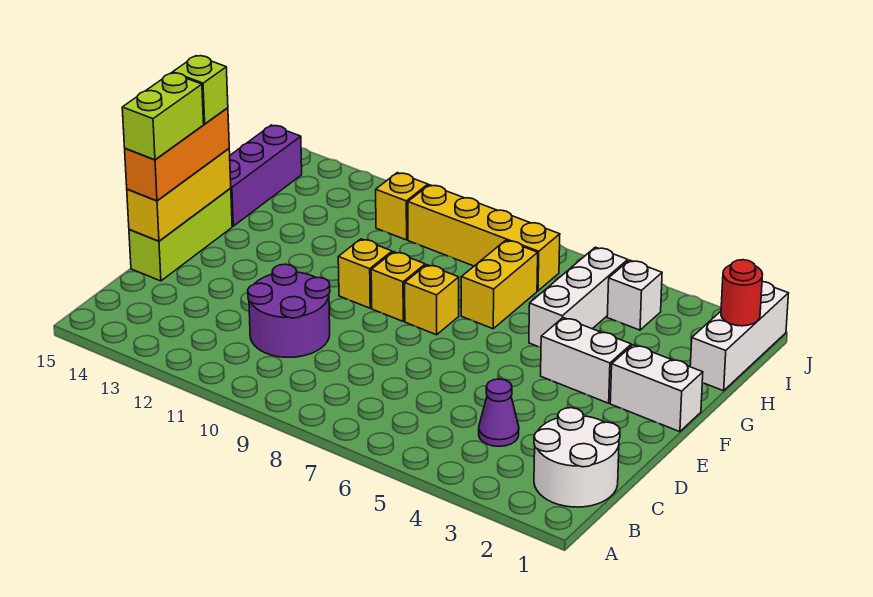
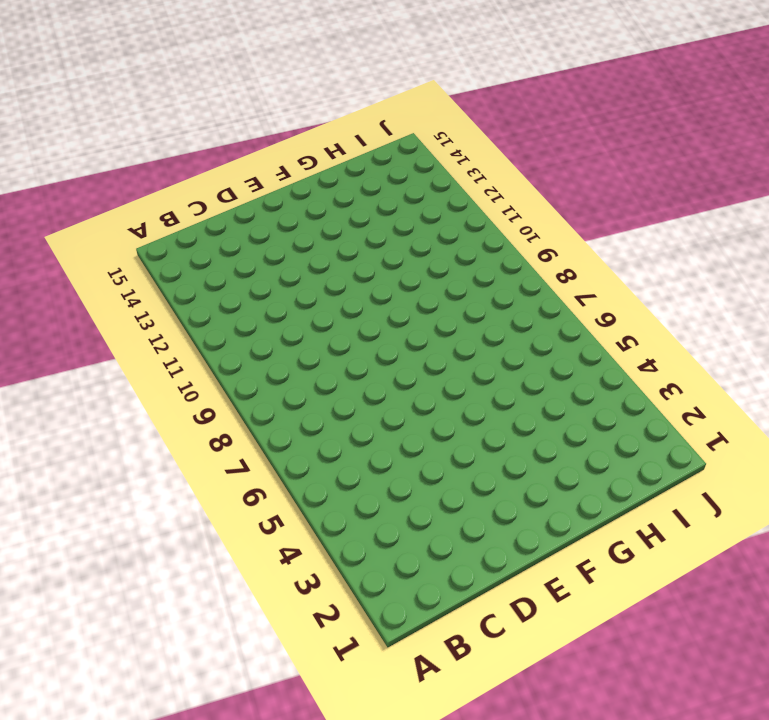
none -> white 2x2 round brick [534,408,620,507]
none -> purple 1x1 cone [479,379,519,446]
none -> purple 2x2 round brick [248,264,330,357]

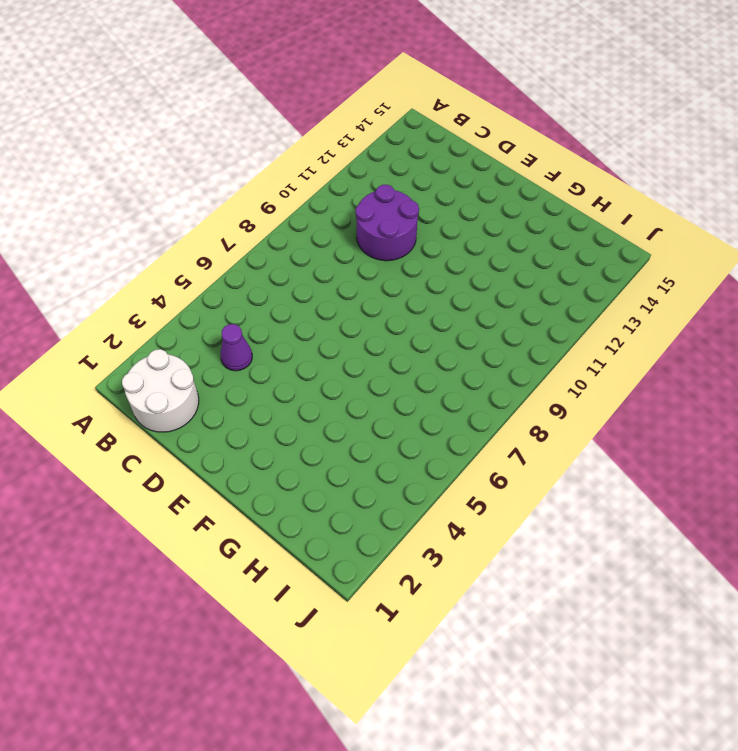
none -> lime 1x3 brick [129,189,232,281]
none -> white 1x2 brick [610,345,703,432]
none -> white 1x2 brick [541,318,631,403]

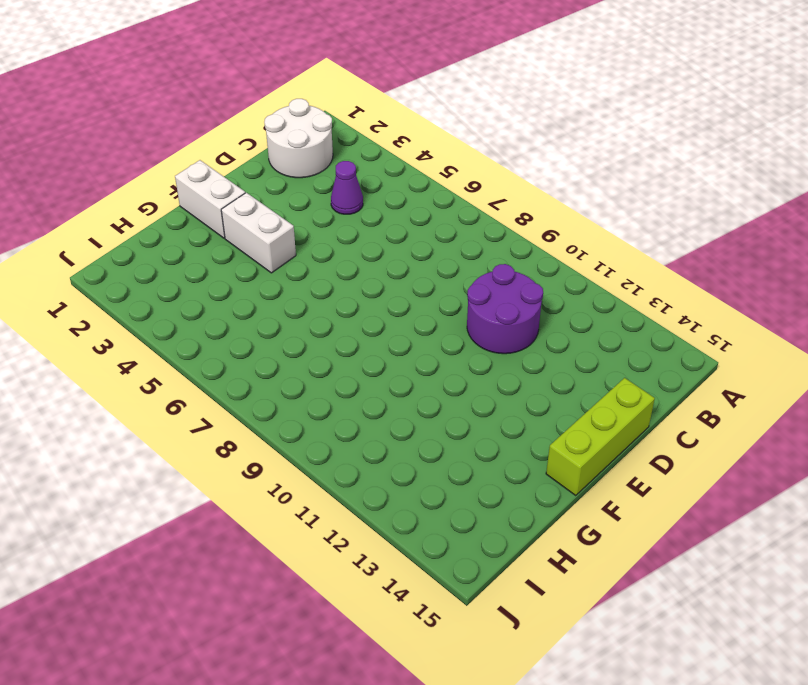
none -> yellow 1x1 brick [405,265,459,335]
none -> yellow 1x1 brick [371,252,425,321]
none -> yellow 1x1 brick [338,239,392,308]

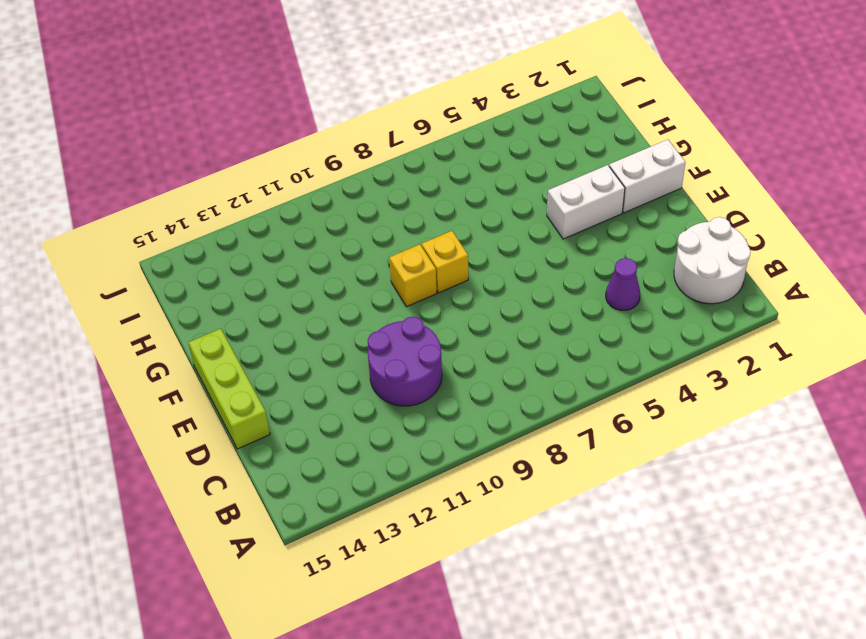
none -> yellow 1x1 brick [338,239,392,308]
none -> white 1x3 brick [529,247,628,347]
none -> yellow 1x2 brick [461,240,538,329]

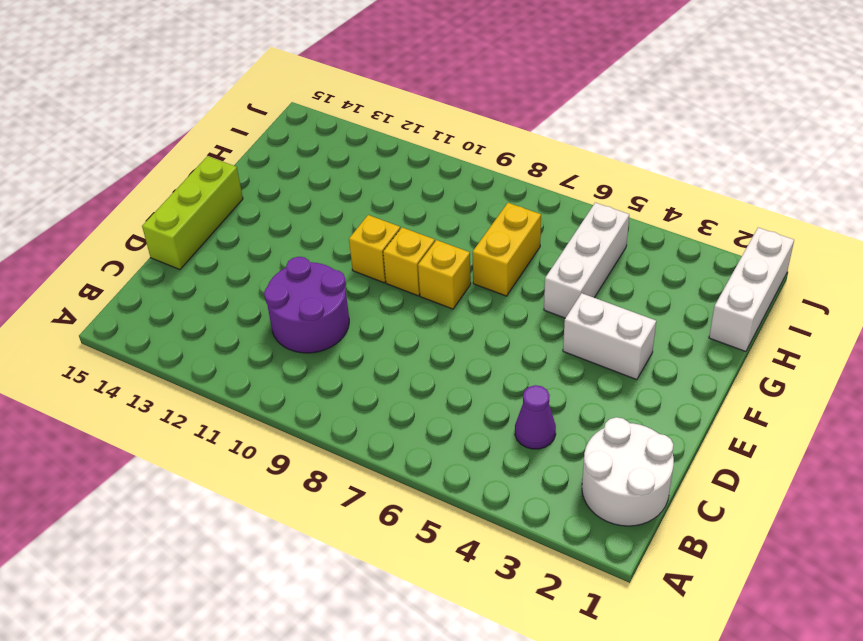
none -> white 1x2 brick [610,345,703,432]
none -> purple 1x3 brick [230,125,302,226]
none -> white 1x1 brick [607,260,662,330]

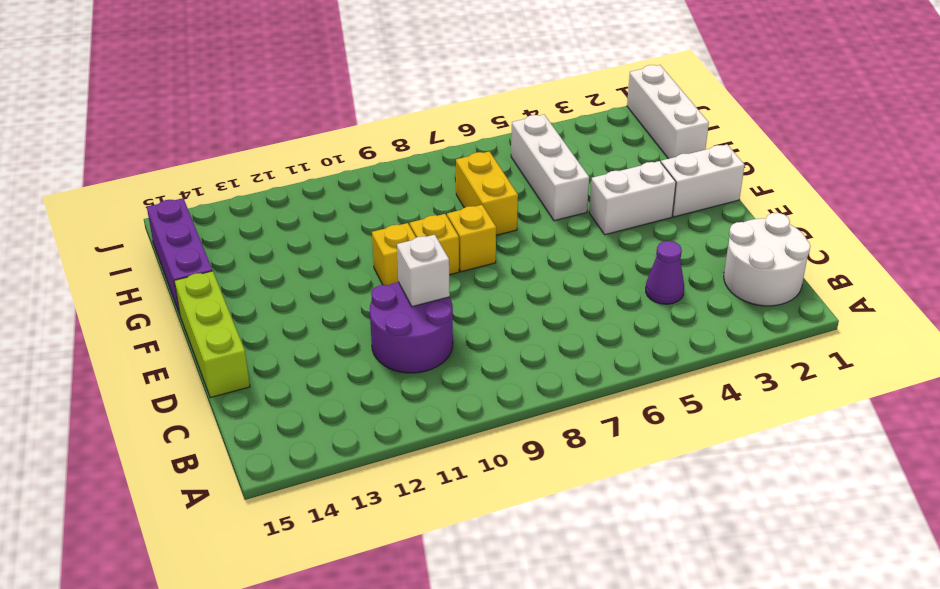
white 1x1 brick [397,235,450,307] -> white 1x1 brick moved to [607,260,662,330]
none -> yellow 1x4 brick [408,185,560,291]
none -> yellow 1x1 brick [376,173,428,240]
none -> yellow 1x3 brick [127,149,231,241]

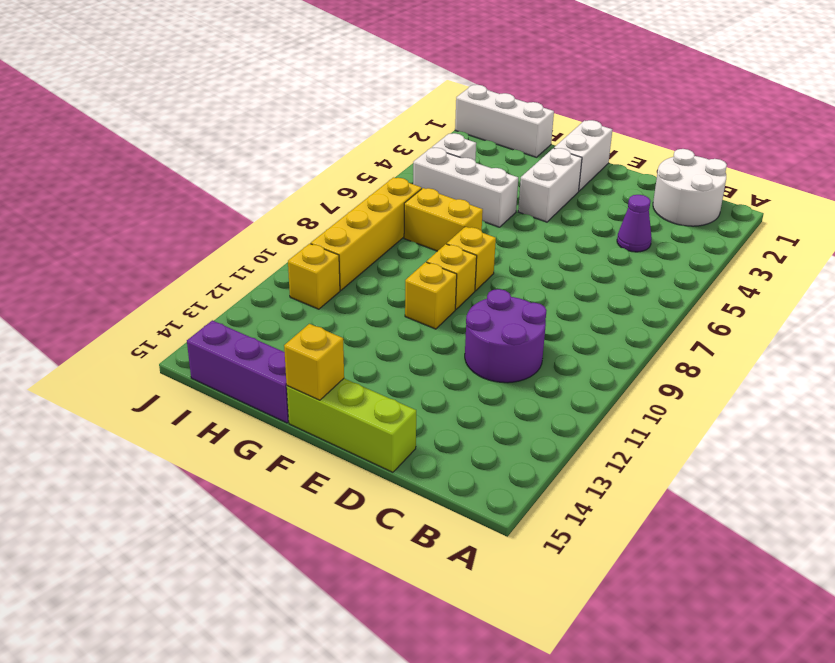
yellow 1x1 brick [284,324,344,400] -> yellow 1x3 brick [127,149,231,241]
none -> red 1x1 round brick [721,260,763,326]
none -> orange 1x3 brick [125,108,229,201]
none -> lime 1x2 brick [122,73,204,160]

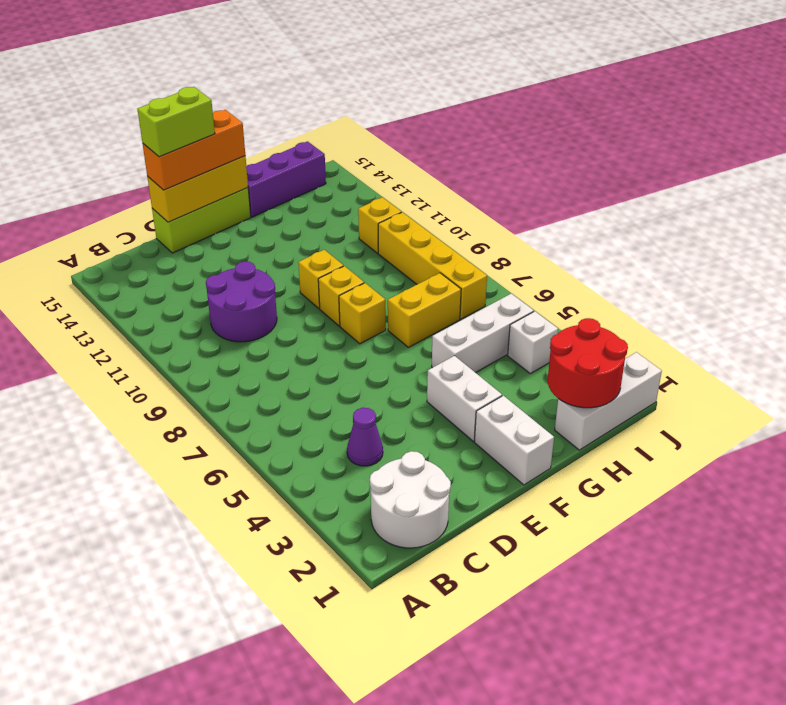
red 2x2 round brick [548,318,628,408] -> red 1x1 round brick [721,260,763,326]
none -> lime 1x1 brick [173,56,228,124]

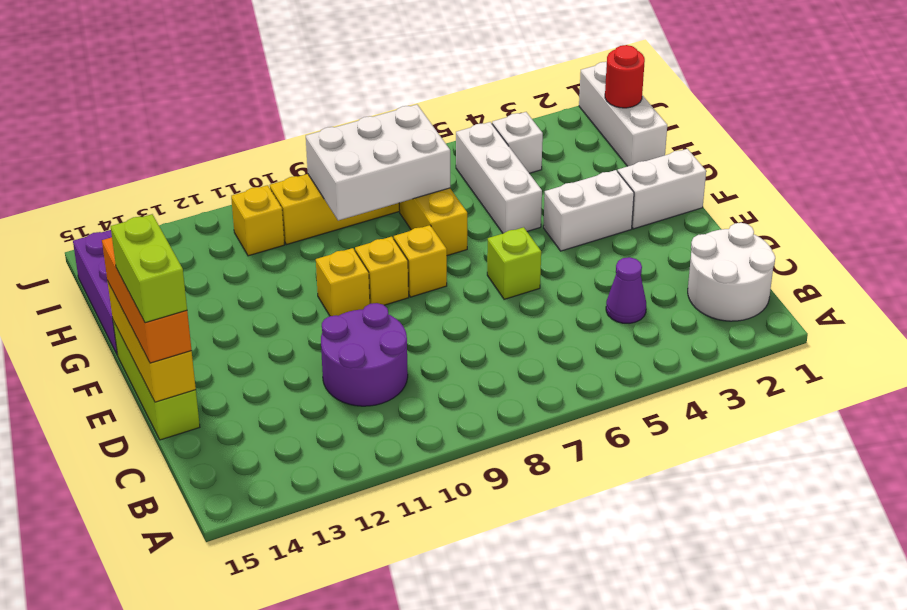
lime 1x1 brick [487,227,541,299] -> lime 1x1 brick moved to [173,56,228,124]
white 2x3 brick [306,105,450,221] -> none

